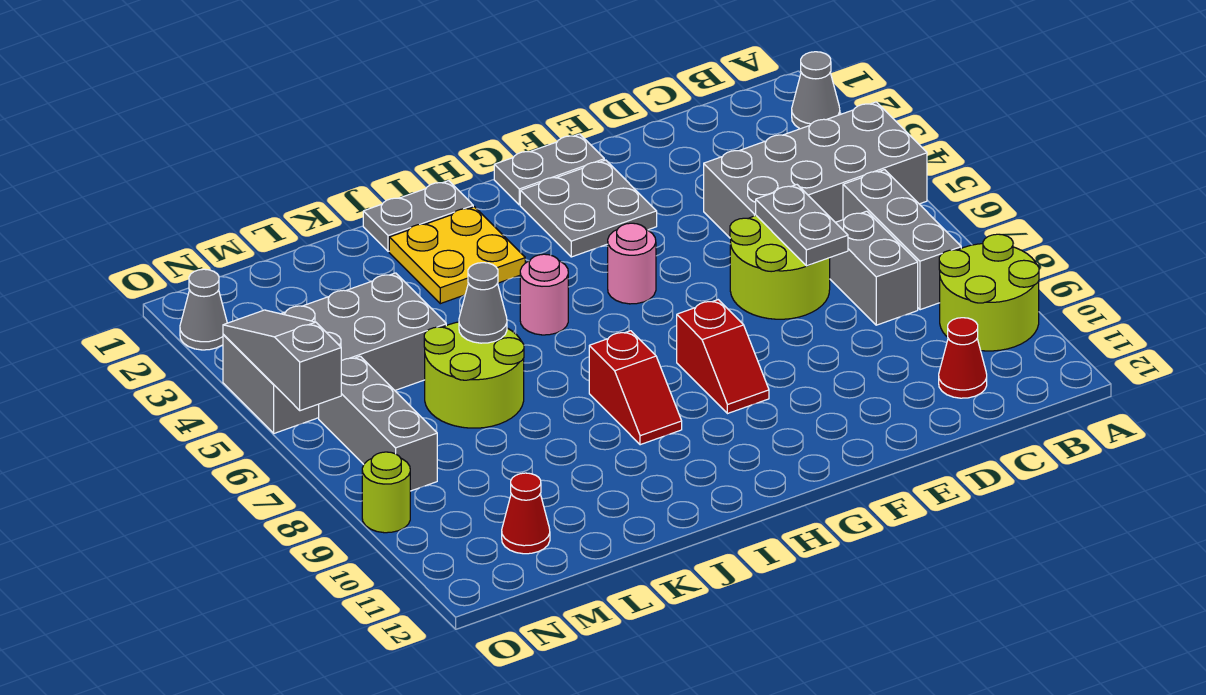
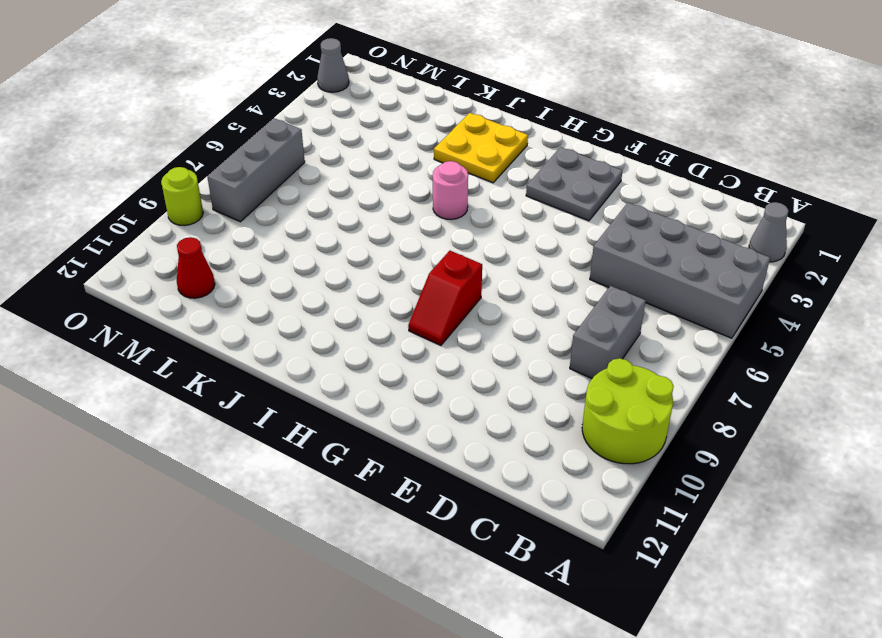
none -> grey 1x3 brick [843,170,961,310]
none -> red 1x1 cone [939,318,987,398]
none -> lime 2x2 round brick [730,216,830,319]

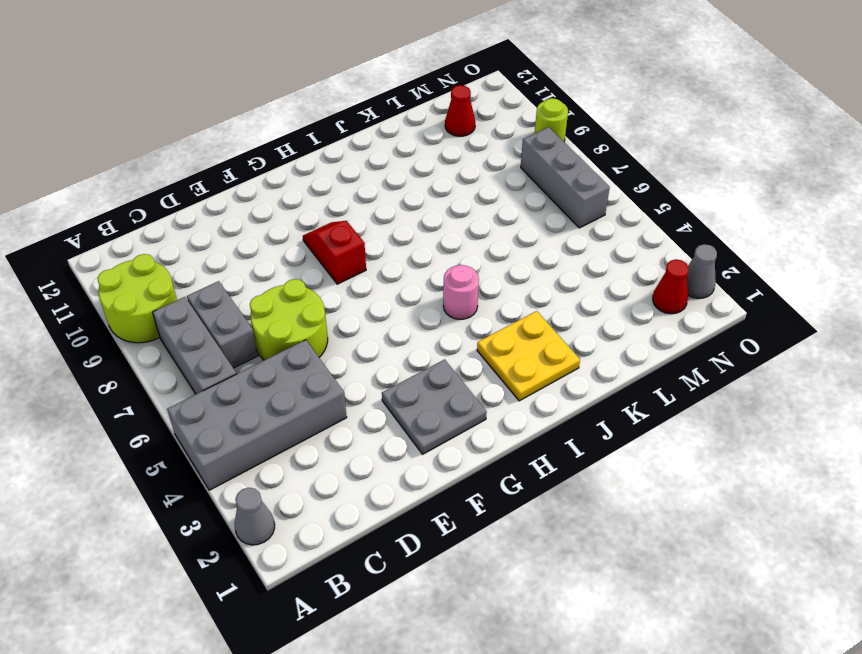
red 1x1 cone [653,259,689,314] -> red 1x1 cone moved to [939,318,987,398]
none -> grey 1x2 plate [494,134,604,205]
none -> pink 1x1 round brick [608,223,656,304]
none -> grey 1x2 plate [363,181,473,251]

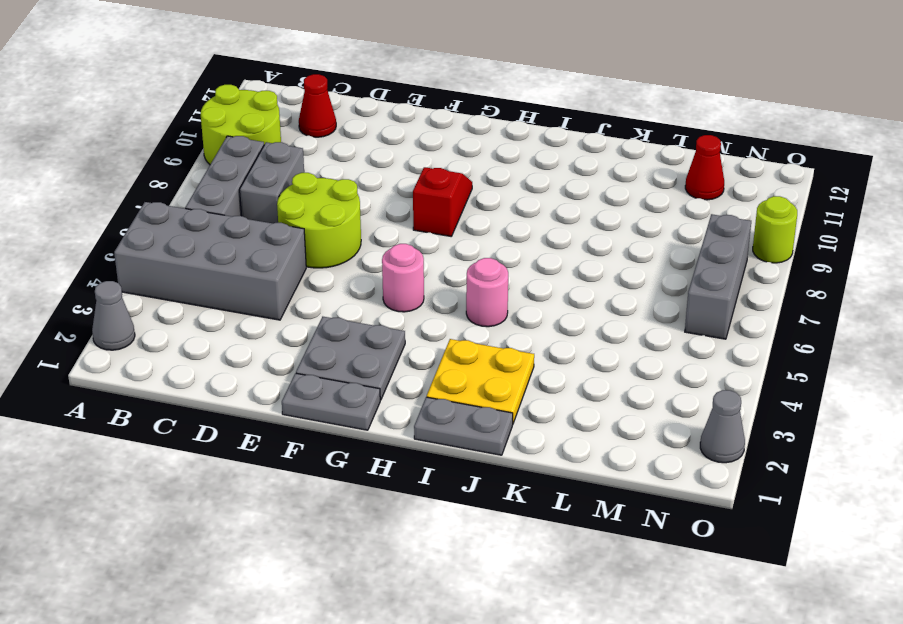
none -> red 1x2 slope [589,331,682,445]
none -> lime 2x2 round brick [424,322,524,428]
none -> grey 2x4 brick [223,273,446,433]

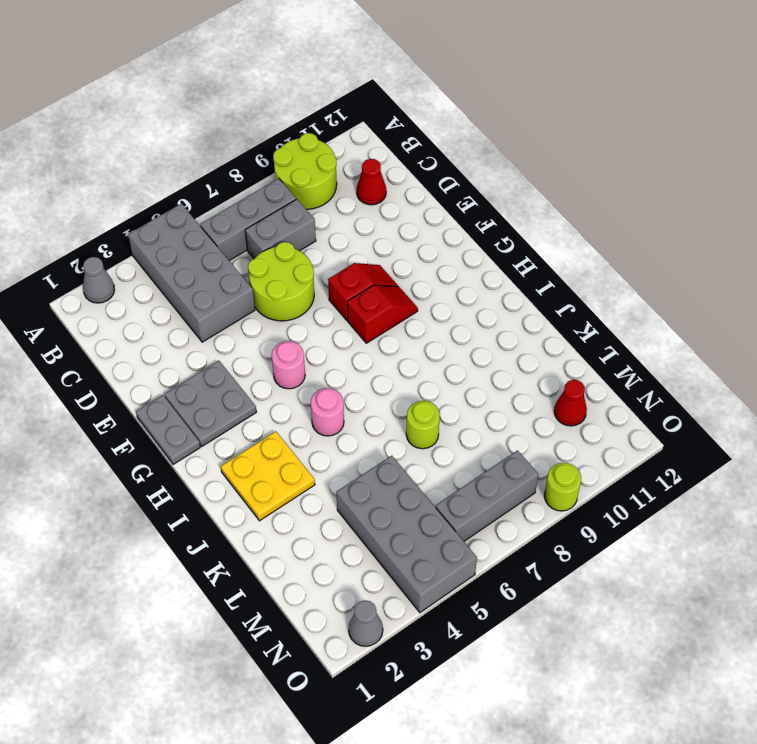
red 1x2 slope [328,263,398,321] -> red 1x2 slope moved to [589,331,682,445]
lime 1x1 round brick [406,401,440,449] -> lime 2x2 round brick [424,322,524,428]
none -> grey 1x2 plate [363,181,473,251]
none -> grey 1x2 plate [756,185,848,266]
none -> grey 1x1 cone [459,263,507,343]

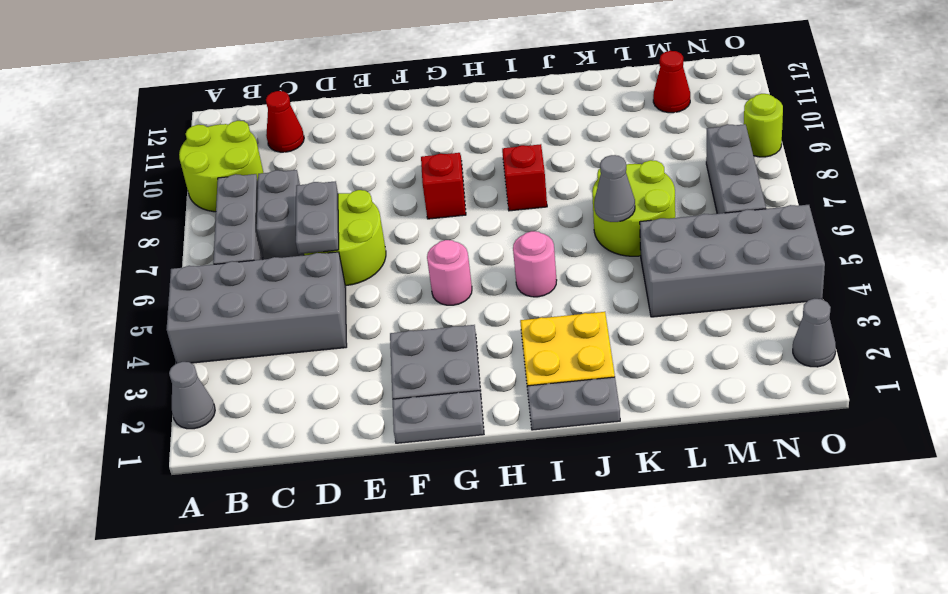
none -> grey 1x3 slope [223,310,341,411]

